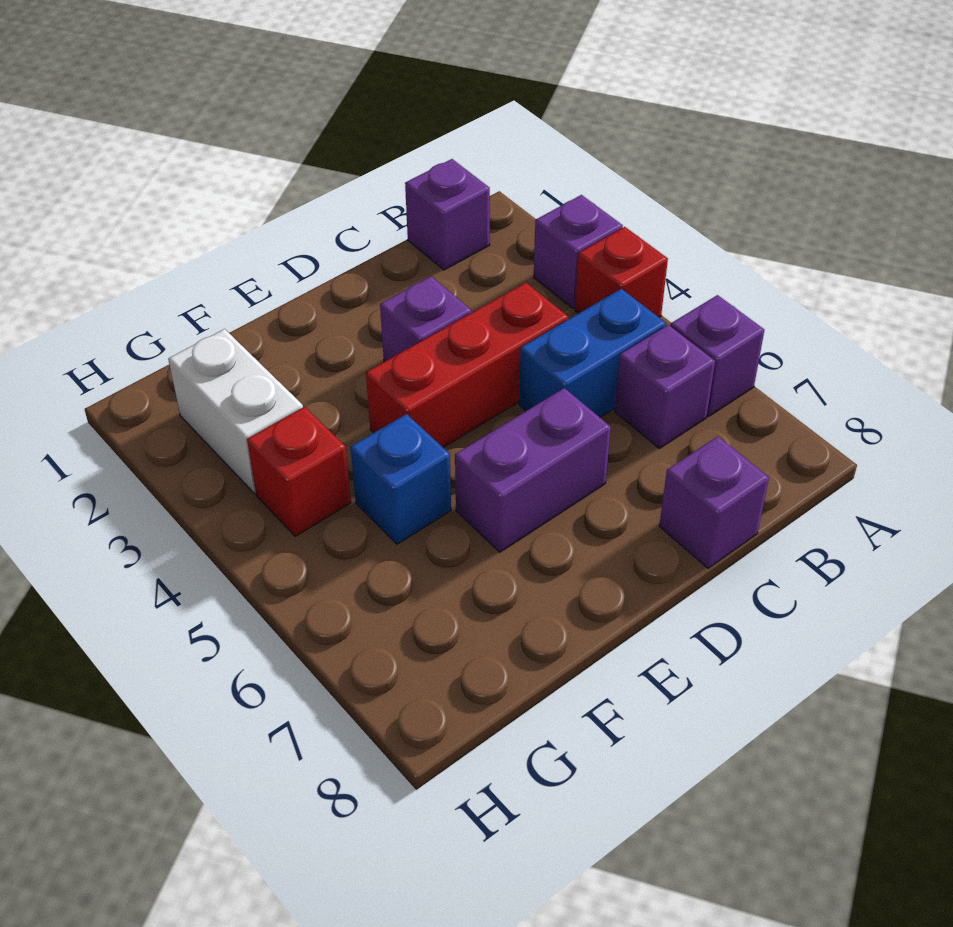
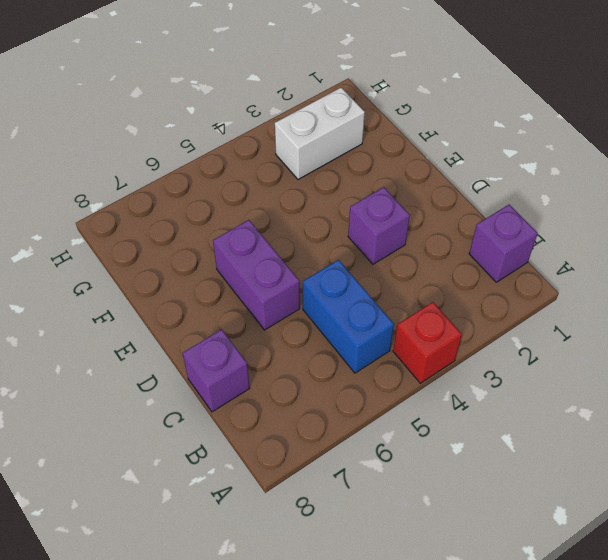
none -> purple 1x1 brick [534,195,623,309]
none -> purple 1x1 brick [671,295,764,416]
none -> purple 1x1 brick [615,325,715,448]

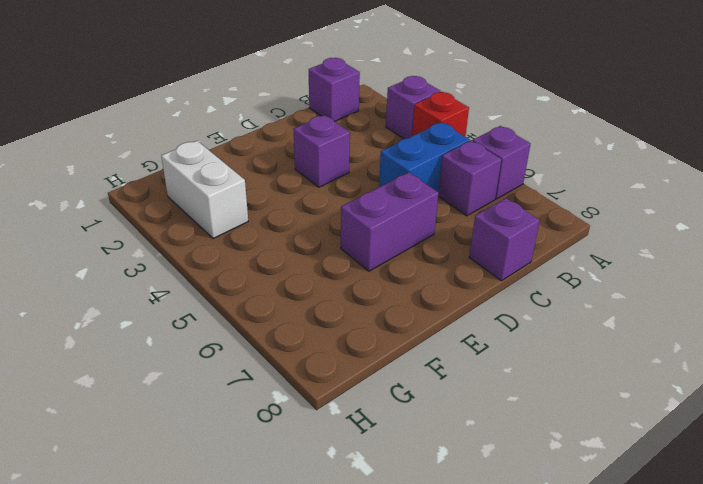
none -> red 1x3 brick [366,283,568,447]
none -> blue 1x1 brick [351,414,451,544]
none -> red 1x1 brick [247,407,351,536]

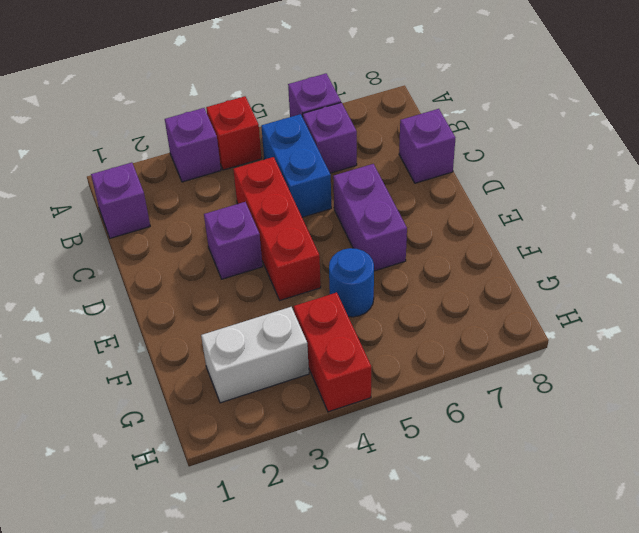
blue 1x1 round brick [329,248,374,317] -> blue 1x1 brick [351,414,451,544]
red 1x2 brick [294,292,371,412] -> red 1x1 brick [247,407,351,536]

